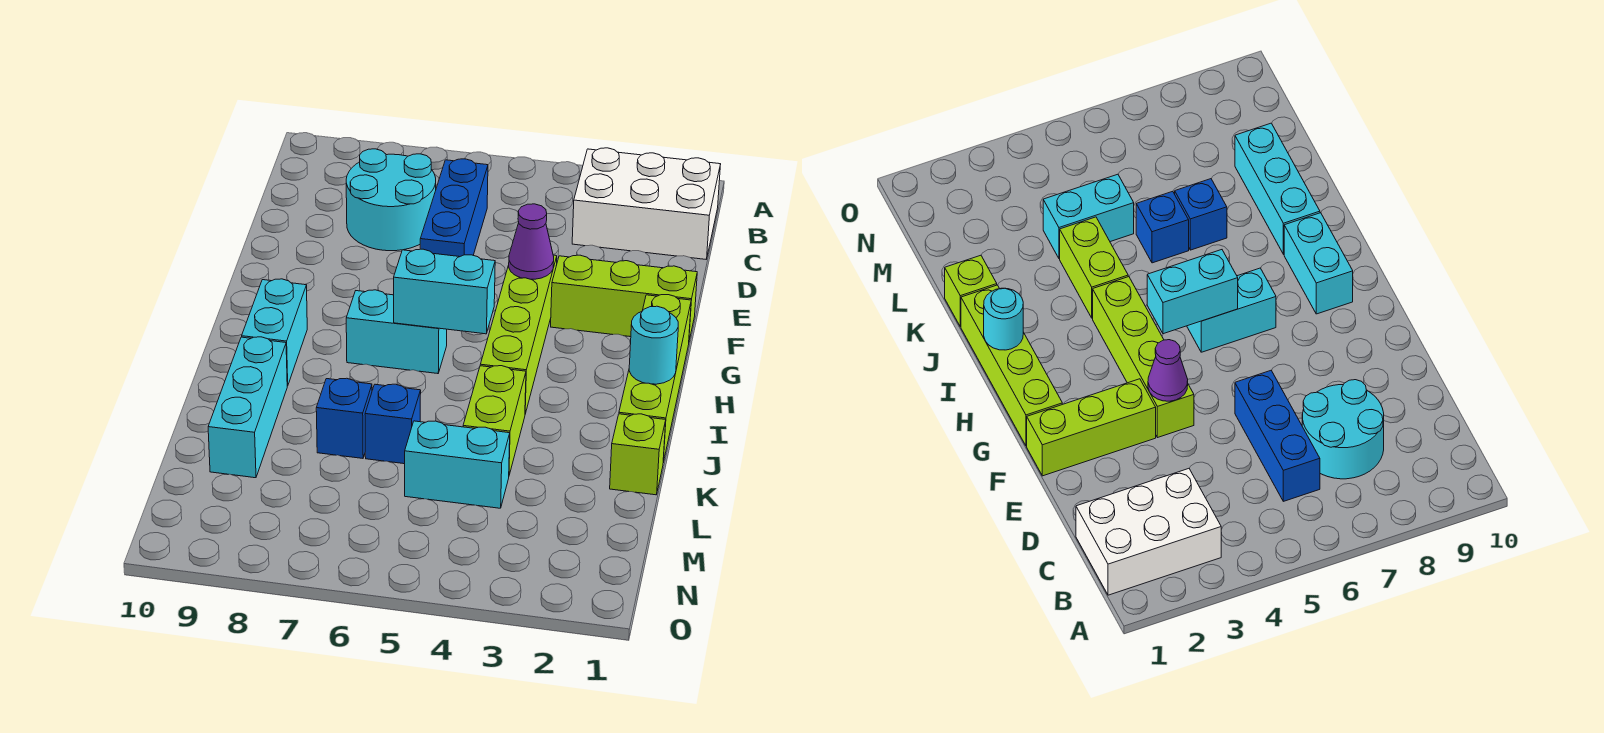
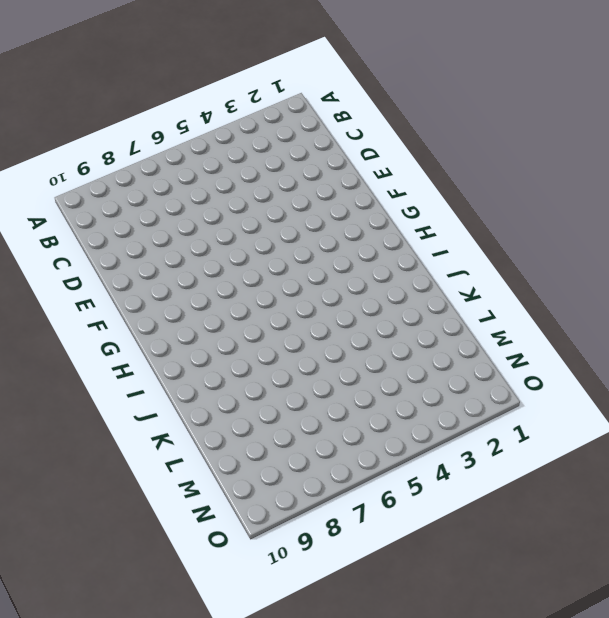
none -> white 2x3 brick [572,148,721,259]
none -> blue 1x3 brick [420,159,488,257]
none -> cyan 2x2 round brick [346,149,436,251]

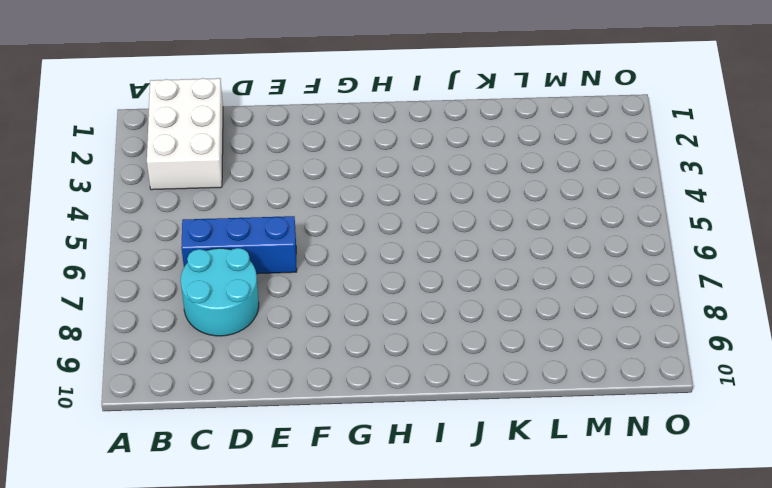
none -> lime 1x3 brick [551,255,697,340]
none -> lime 1x4 brick [480,255,557,414]
none -> lime 1x4 brick [619,295,691,463]

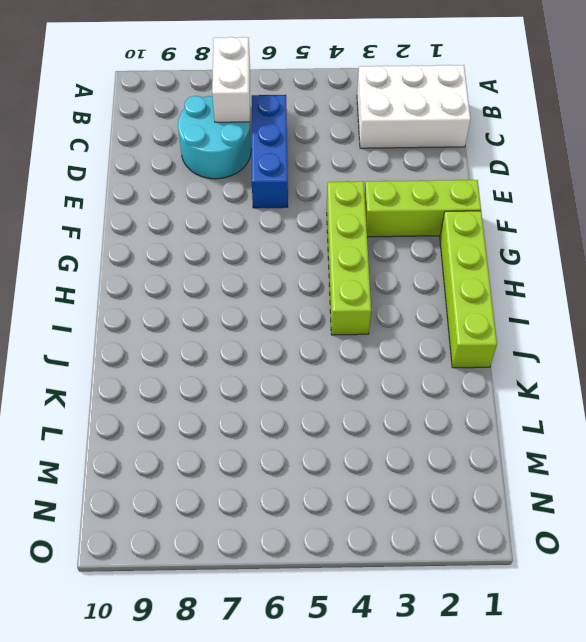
white 1x2 brick [212,37,250,122] -> none
none -> cyan 1x2 brick [346,290,447,374]
none -> cyan 1x2 brick [242,279,307,386]
none -> lime 1x2 brick [463,366,526,475]

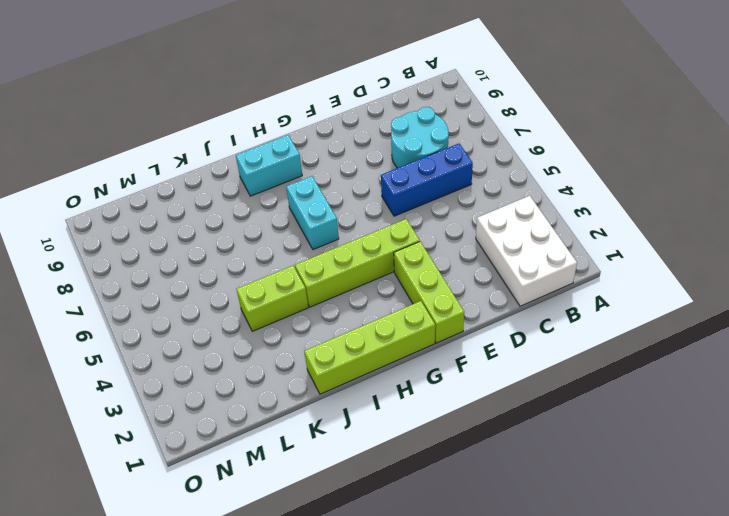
none -> cyan 1x3 brick [208,337,287,478]
none -> lime 1x1 brick [610,414,666,495]
none -> blue 1x1 brick [365,384,421,464]

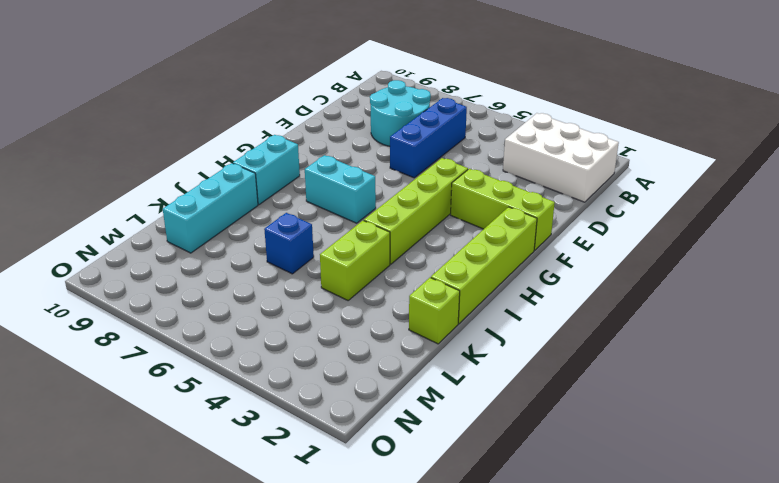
none -> blue 1x1 brick [316,378,372,458]
none -> cyan 1x2 brick [405,421,510,508]
none -> purple 1x1 cone [509,204,554,279]

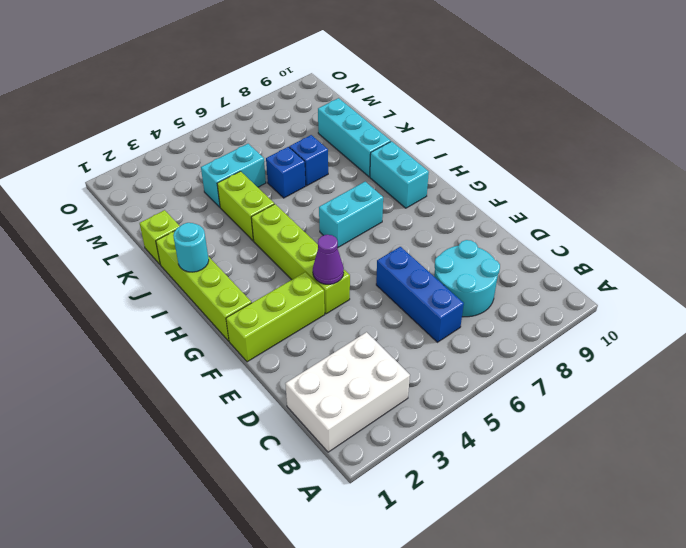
none -> cyan 1x2 brick [394,249,495,334]

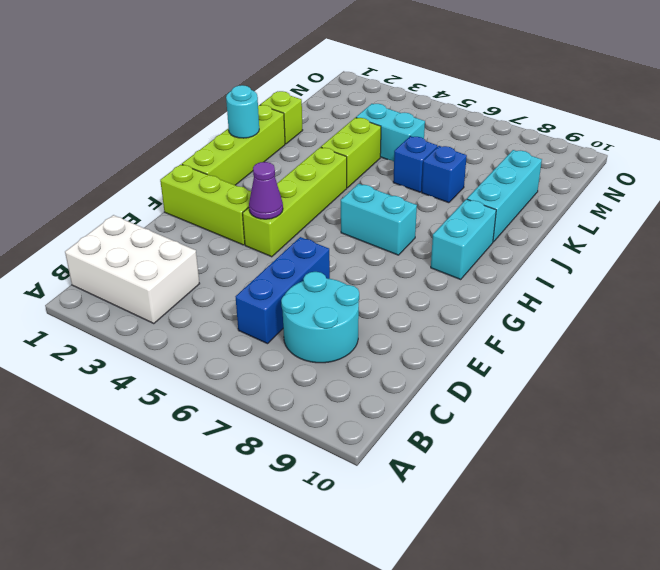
none -> cyan 1x2 brick [394,249,495,334]

